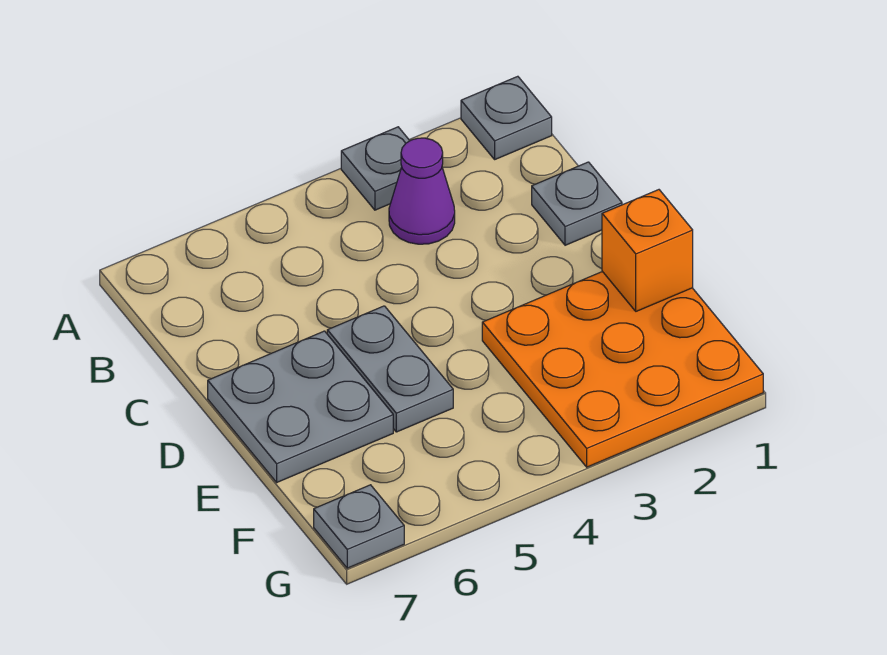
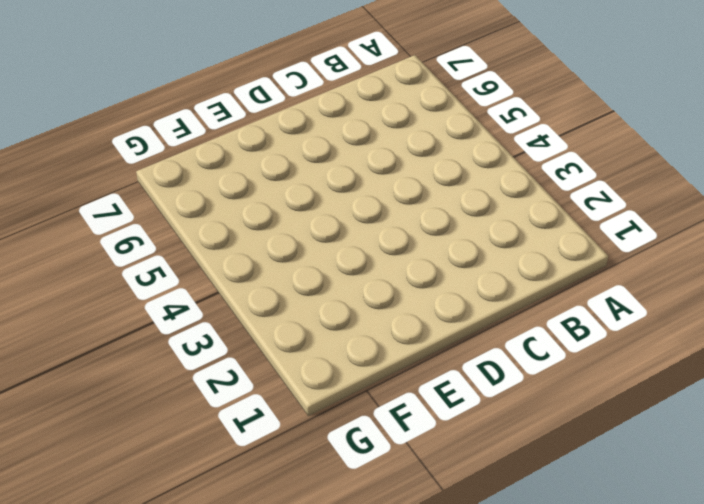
none -> grey 1x1 plate [461,76,552,159]
none -> grey 1x1 plate [341,127,410,210]

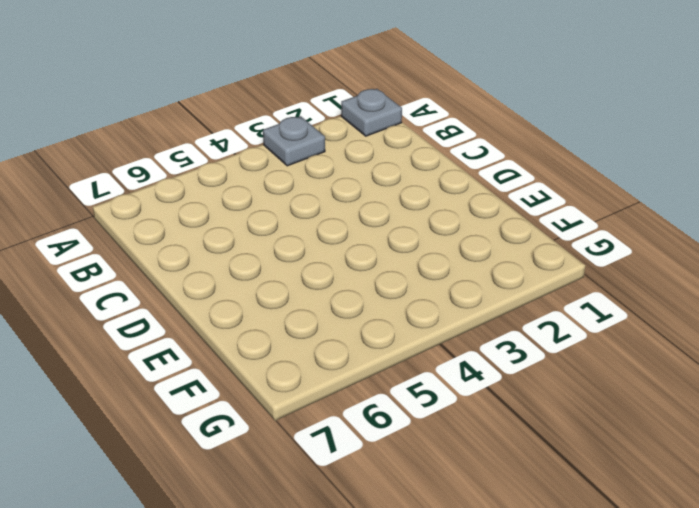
none -> purple 1x1 cone [389,138,455,244]
none -> grey 1x1 plate [532,162,622,245]

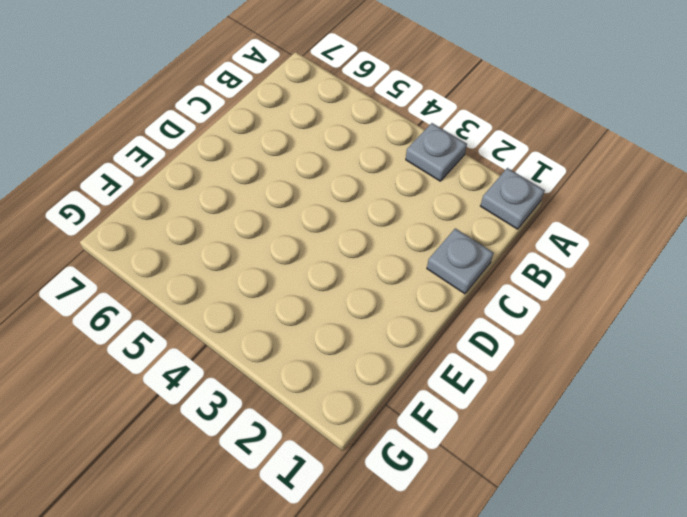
none -> purple 1x1 cone [389,138,455,244]
none -> grey 1x2 plate [327,306,453,432]

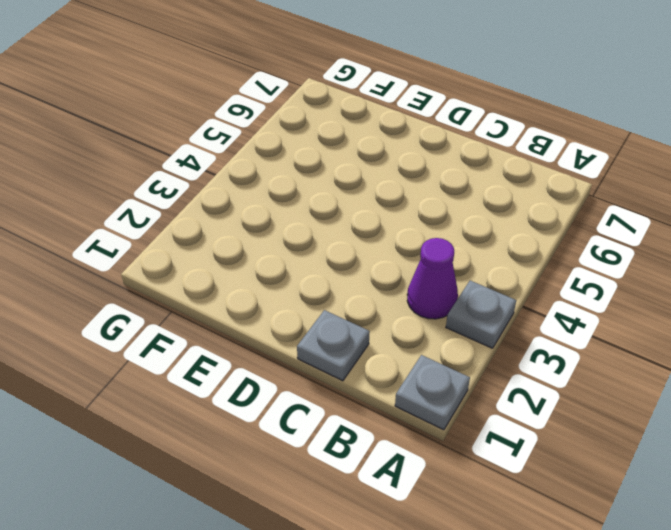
none -> grey 1x2 plate [327,306,453,432]
none -> grey 2x2 plate [208,331,393,482]

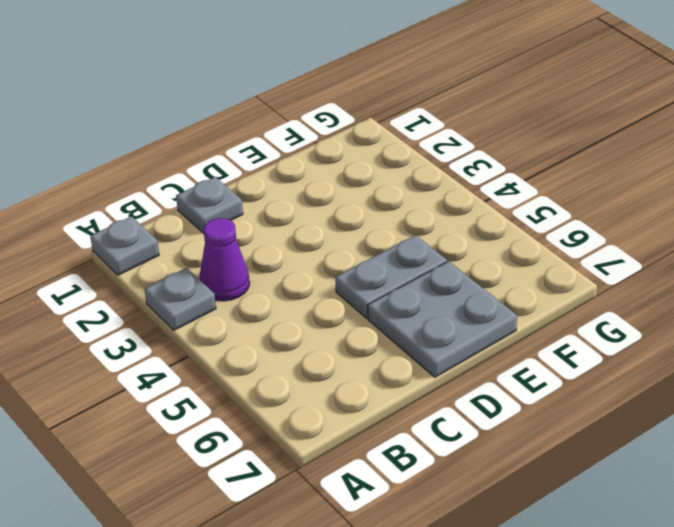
none -> orange 3x3 plate [482,272,763,467]
none -> grey 1x1 plate [314,485,404,568]

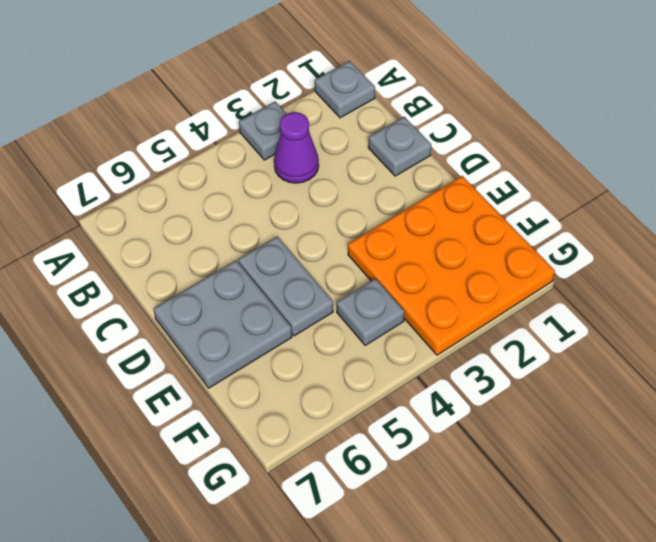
grey 1x1 plate [337,279,404,345] -> grey 1x1 plate moved to [314,485,404,568]
none -> orange 1x1 brick [602,190,693,311]

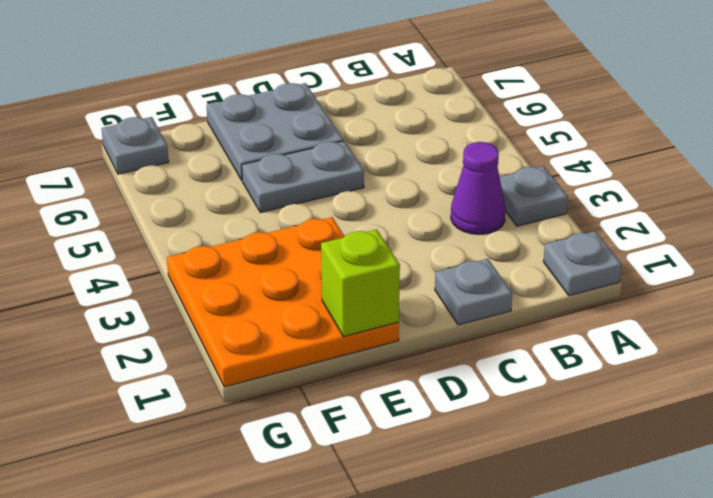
lime 1x1 brick [321,229,400,337] -> orange 1x1 brick [602,190,693,311]

